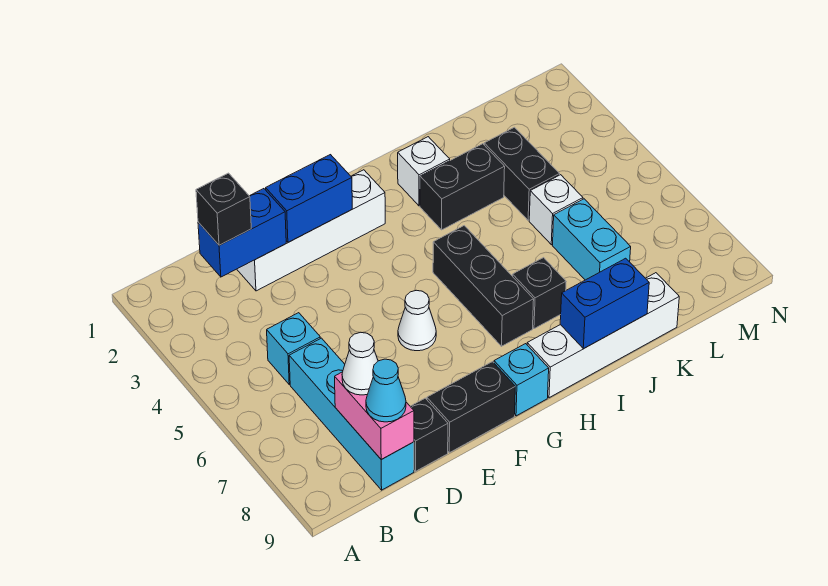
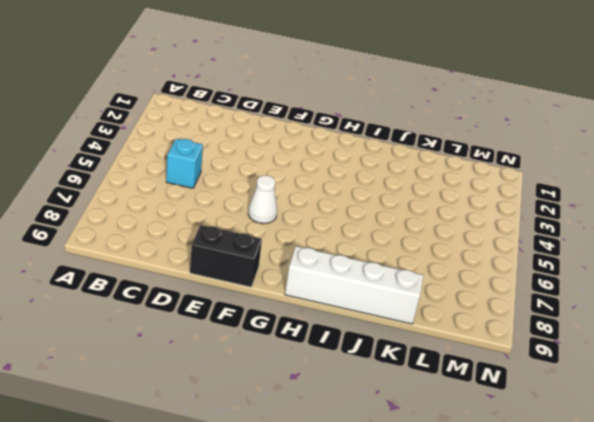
none -> cyan 1x4 brick [289,338,414,490]
none -> white 1x4 brick [237,170,385,291]
none -> black 1x1 brick [410,398,448,471]

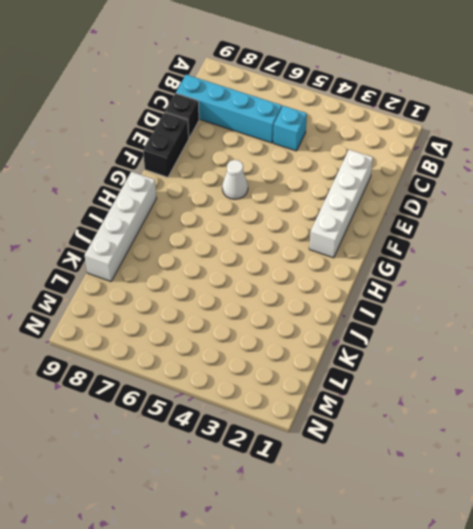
none -> cyan 1x1 brick [494,344,549,416]
none -> black 1x3 brick [433,226,534,346]
none -> white 1x1 brick [398,137,450,206]

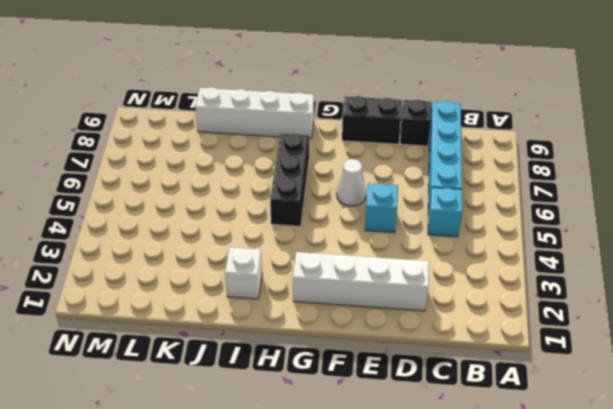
cyan 1x1 brick [365,183,398,233] -> cyan 1x1 brick moved to [494,344,549,416]
none -> black 1x2 brick [420,144,505,230]
none -> black 1x1 brick [513,258,566,329]
none -> black 1x2 brick [484,127,560,220]

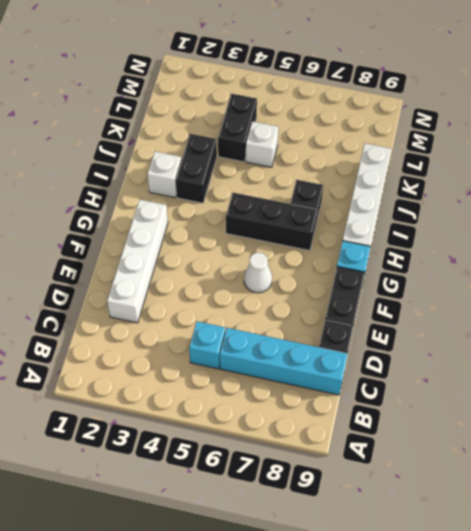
black 1x2 brick [218,94,257,162] -> black 1x2 brick turned to [484,127,560,220]
none -> cyan 1x2 brick [552,199,631,280]
none -> blue 1x2 brick [198,189,286,277]
none -> pink 1x2 brick [335,372,414,459]

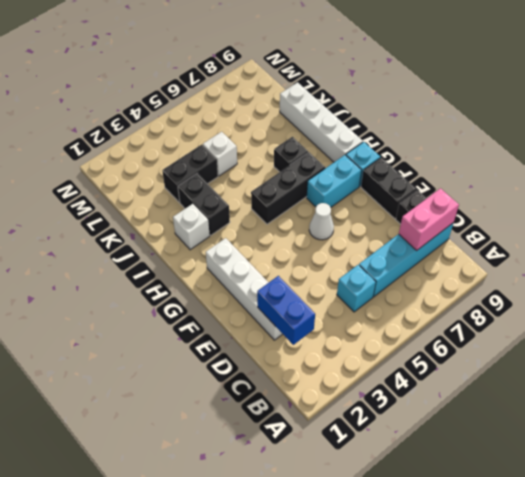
cyan 1x2 brick [307,155,362,207] -> cyan 1x2 brick moved to [552,199,631,280]
none -> blue 1x2 brick [266,155,352,242]
none -> blue 1x2 brick [560,258,649,349]
none -> black 1x1 brick [196,173,251,245]

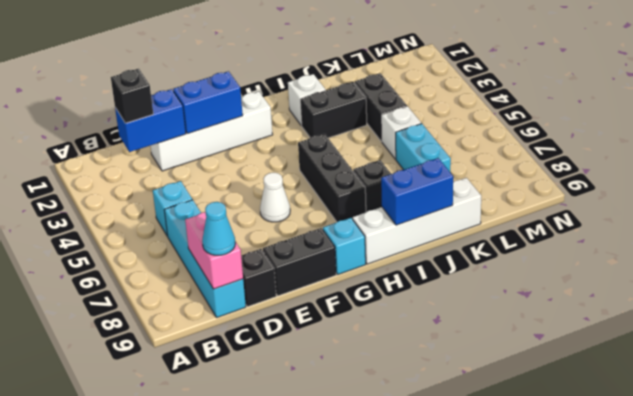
none -> white 1x1 cone [342,332,378,395]

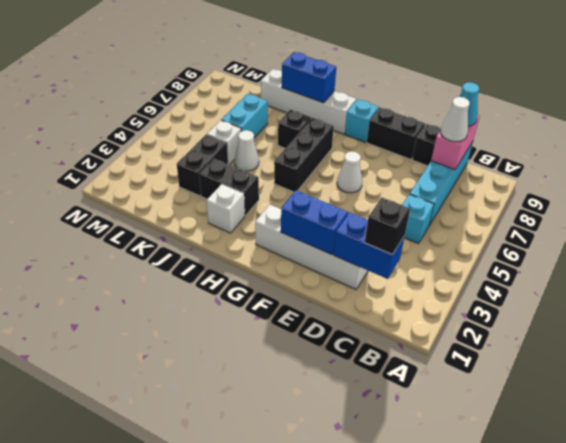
white 1x1 cone [235,130,259,171] -> none

